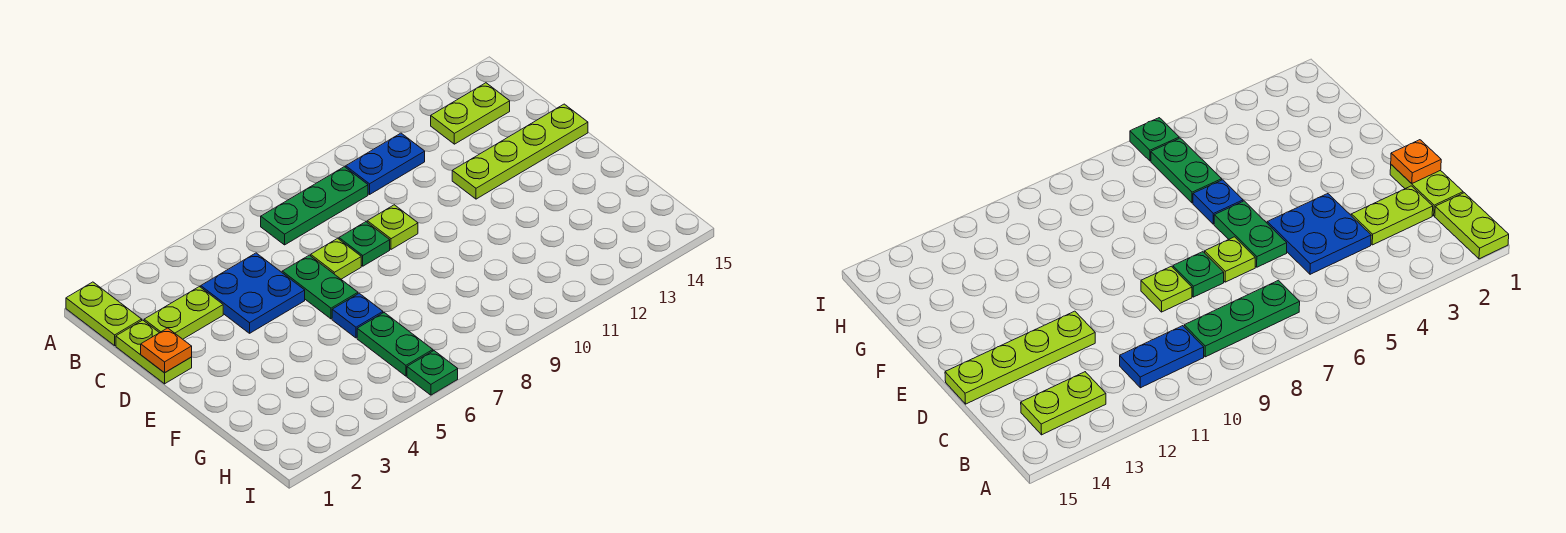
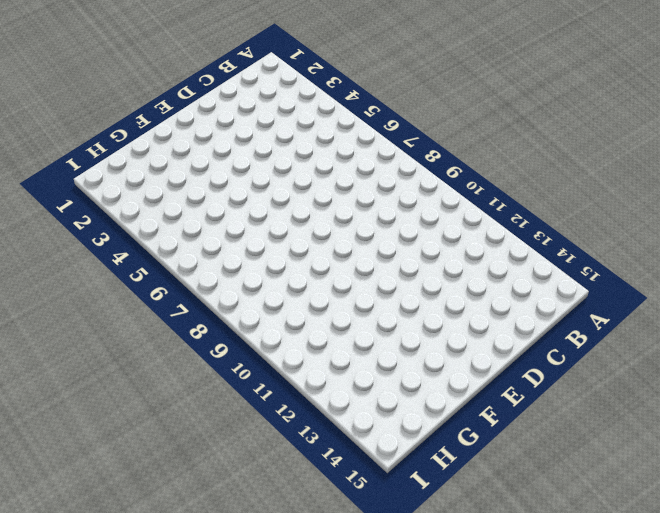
none -> lime 1x2 plate [66,282,142,346]
none -> green 1x3 plate [261,167,368,245]
none -> blue 1x2 plate [346,133,425,194]

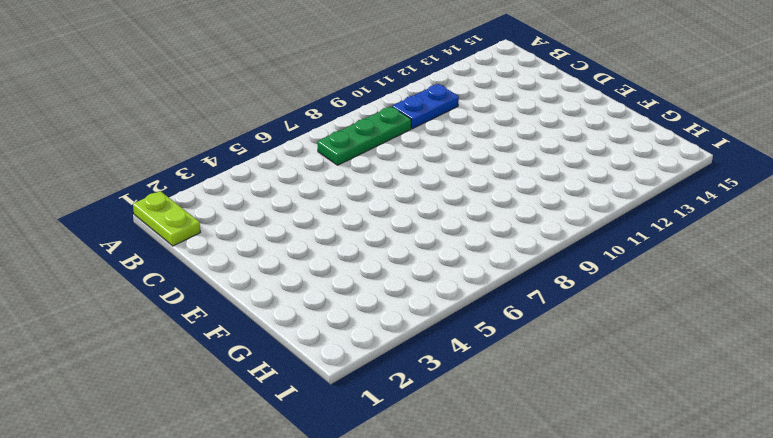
none -> lime 1x2 plate [431,83,510,144]
none -> lime 1x2 plate [116,320,192,384]
none -> lime 1x2 plate [144,287,223,339]

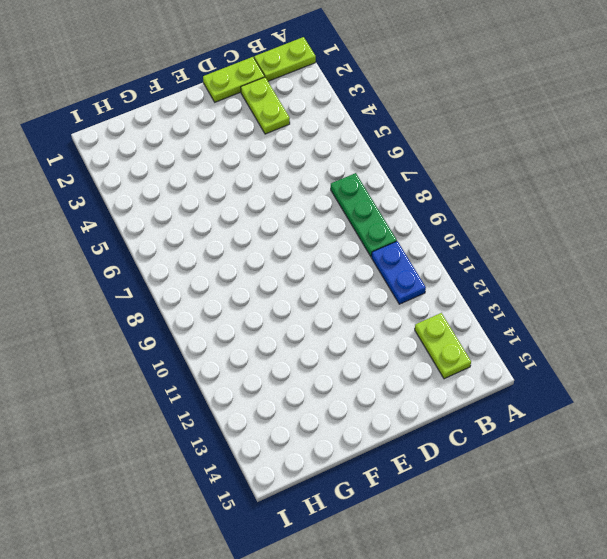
none -> blue 2x2 plate [201,253,305,333]
none -> green 1x2 plate [282,255,358,319]
none -> lime 1x1 plate [311,238,361,279]

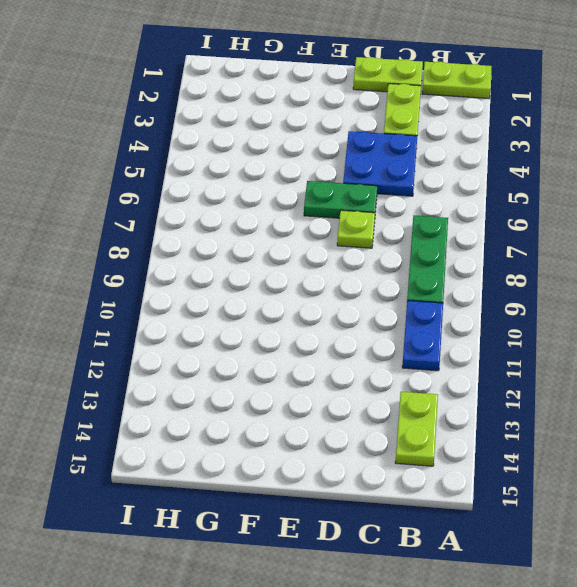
none -> green 1x1 plate [339,222,390,266]
none -> lime 1x1 plate [367,205,418,249]
none -> lime 1x4 plate [452,104,588,199]

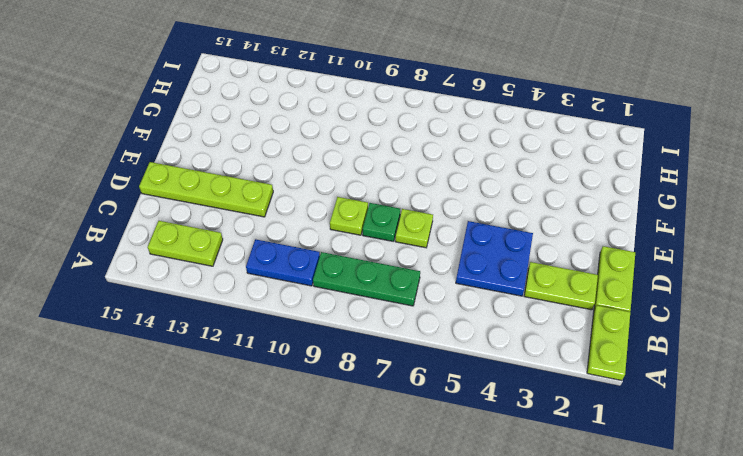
none -> green 1x2 plate [282,255,358,319]
none -> blue 1x1 plate [332,293,383,338]
none -> green 1x2 plate [357,313,433,376]

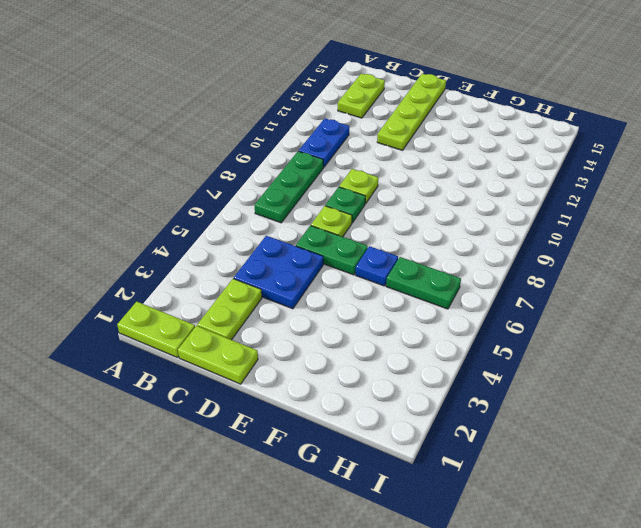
none -> green 1x1 plate [407,351,458,395]
none -> orange 1x1 plate [141,328,192,373]

